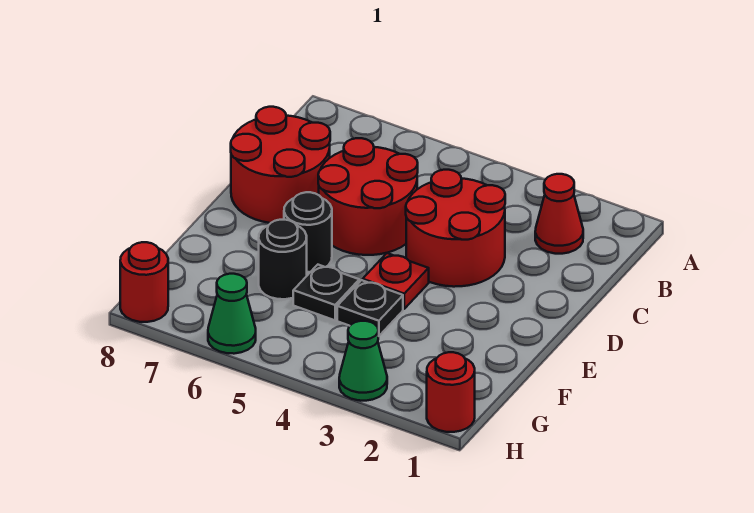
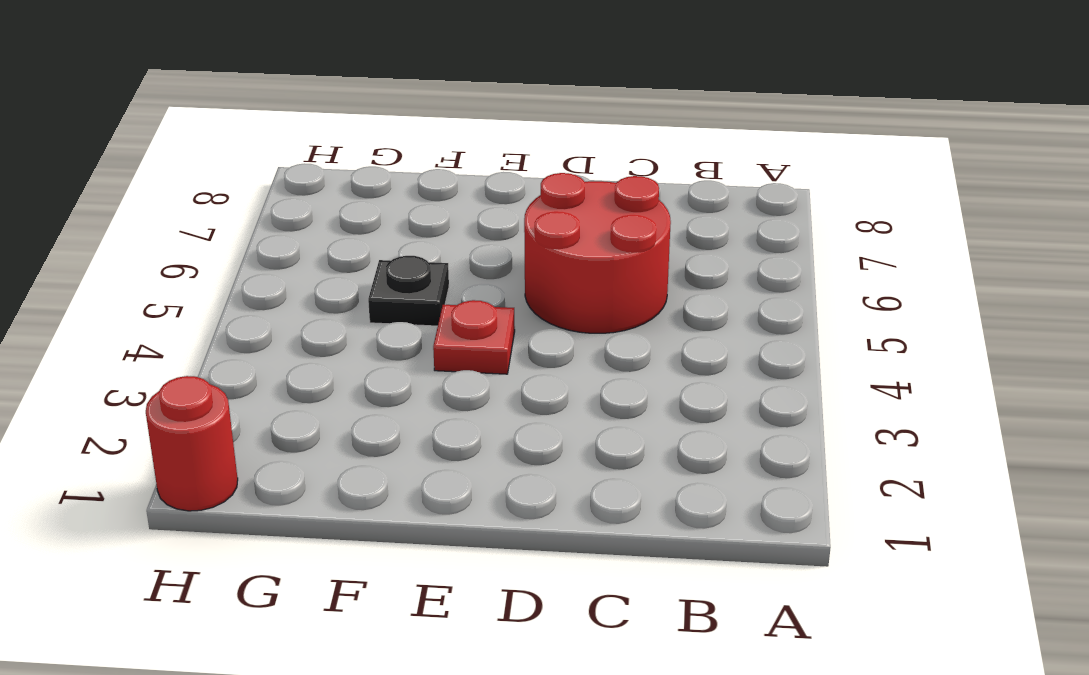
none -> red 1x1 cone [535,174,583,254]
none -> red 2x2 round brick [406,170,505,287]
none -> red 2x2 round brick [231,107,330,223]

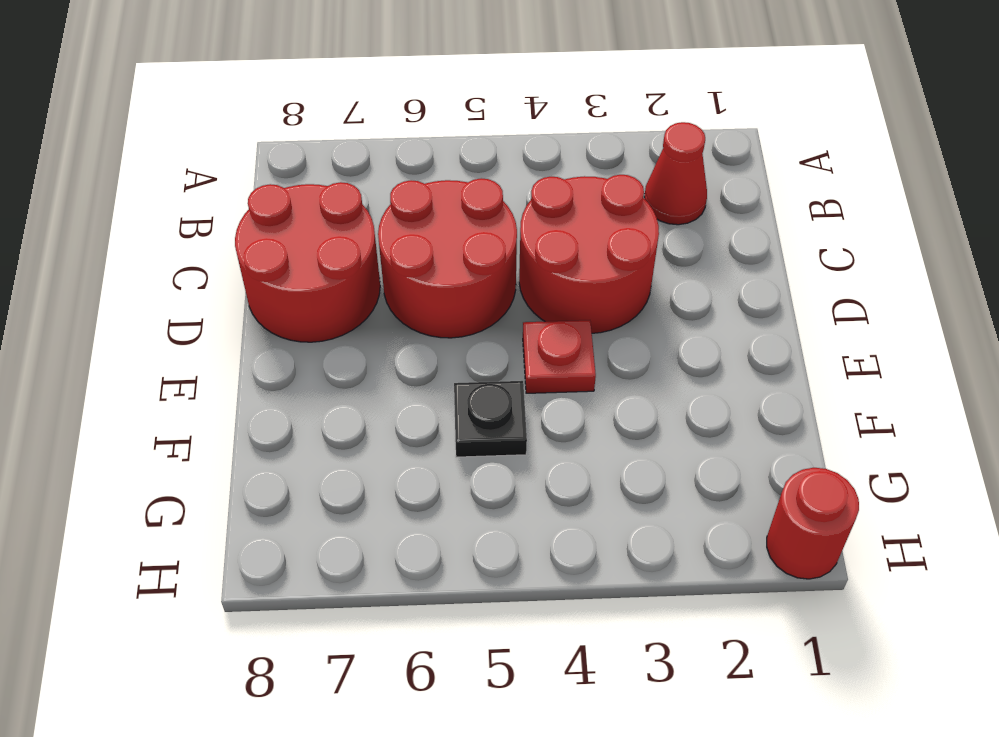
none -> black 1x1 round brick [284,192,332,272]
none -> black 1x1 plate [337,280,403,336]
none -> black 1x1 round brick [259,220,307,299]

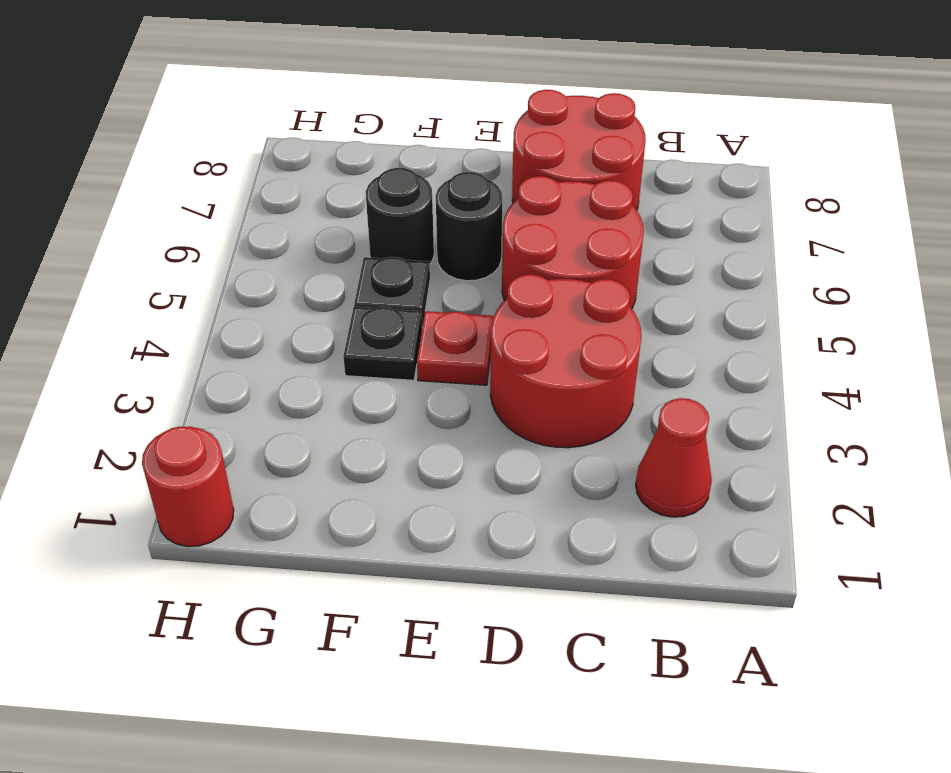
none -> green 1x1 cone [339,321,387,401]
none -> green 1x1 cone [208,274,256,354]
none -> red 1x1 round brick [120,242,168,322]

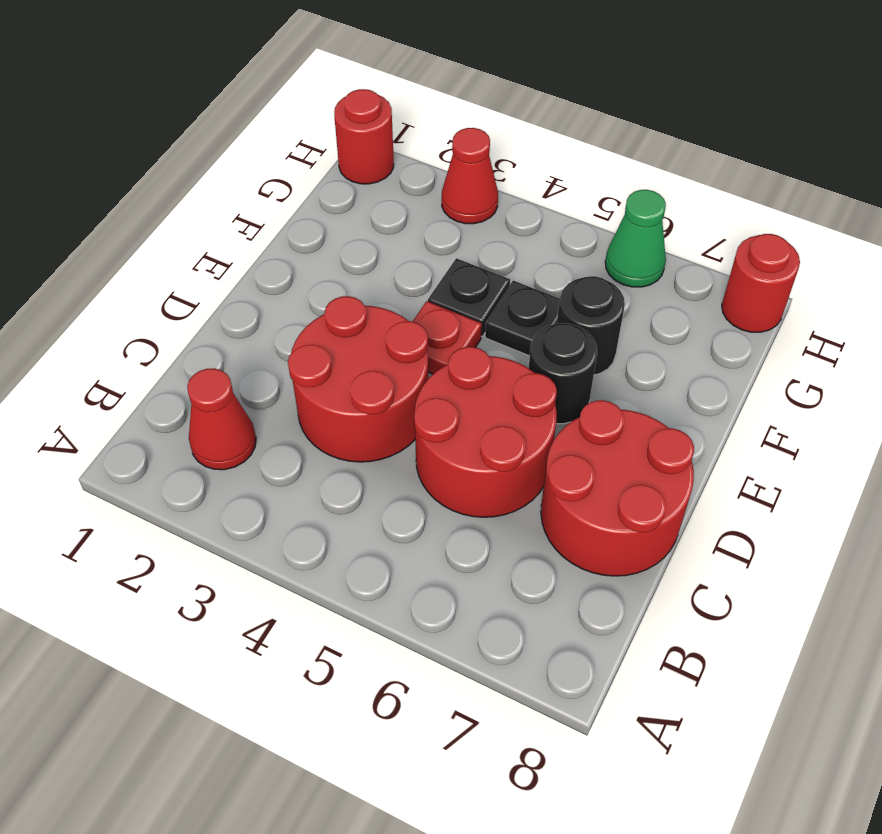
red 1x1 cone [442,128,498,224] -> green 1x1 cone [339,321,387,401]

